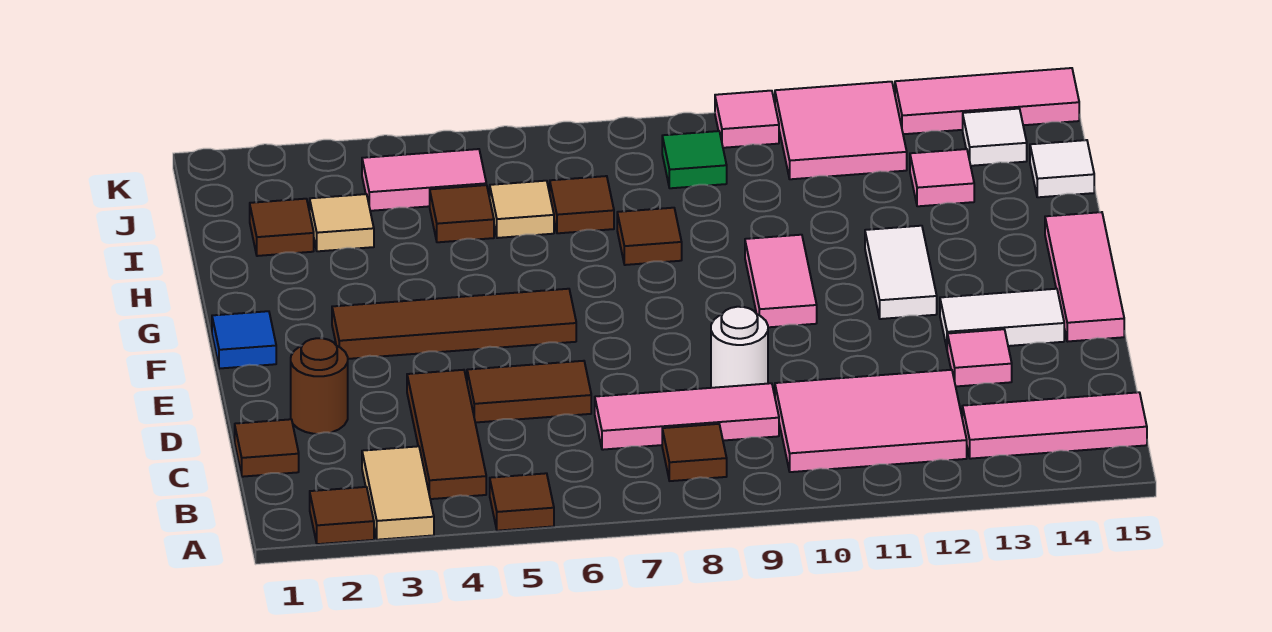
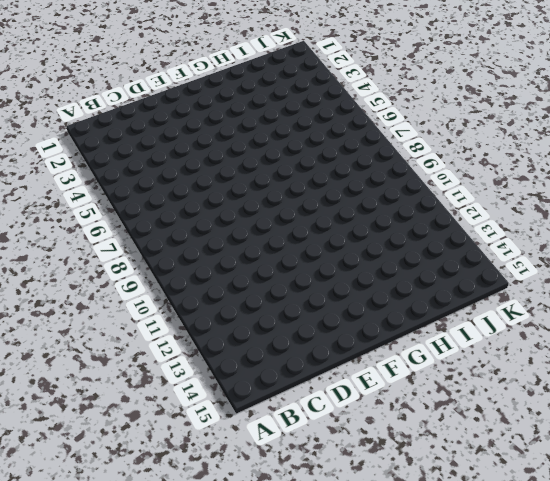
none -> brown 1x1 tile [310,487,374,544]
none -> tan 1x2 tile [362,446,434,540]
none -> brown 1x1 tile [490,473,554,531]
none -> brown 1x3 tile [407,370,486,499]

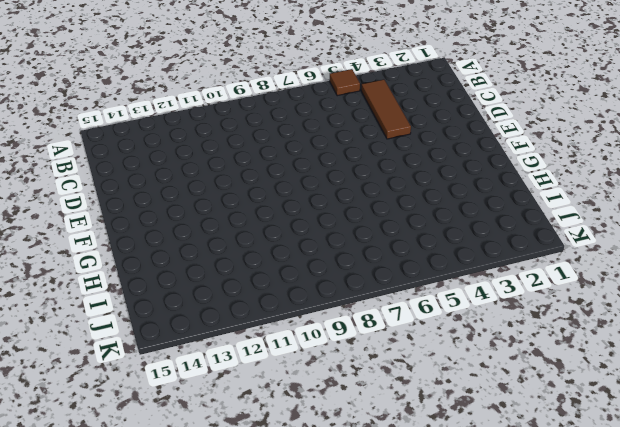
none -> brown 1x1 tile [310,487,374,544]
none -> tan 1x2 tile [362,446,434,540]
none -> brown 1x1 tile [662,424,727,481]
none -> pink 2x3 tile [775,370,967,472]

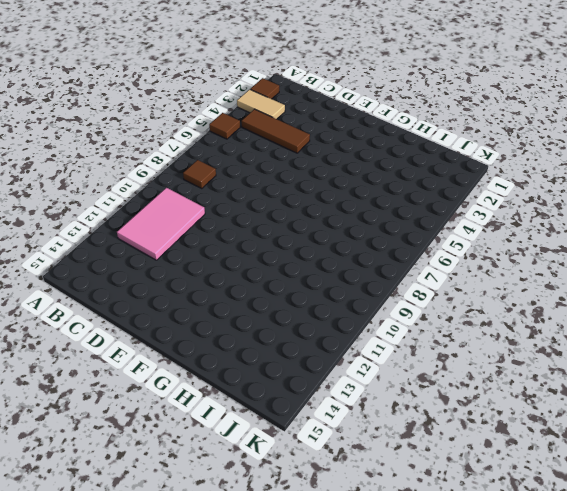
none -> pink 1x3 tile [962,392,1147,459]
none -> brown 1x1 tile [235,419,299,477]
none -> pink 1x3 tile [595,383,779,450]
none -> brown 1x1 round brick [291,338,348,434]

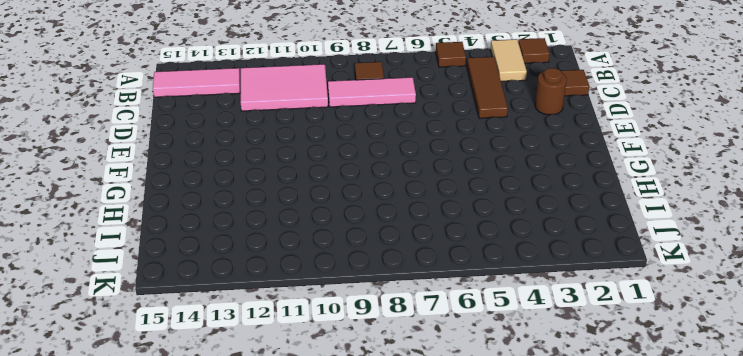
none -> brown 1x2 tile [467,361,591,423]
none -> white 1x1 round brick [711,307,768,388]
none -> pink 1x1 tile [947,329,1012,386]
none -> white 1x2 tile [940,289,1064,348]

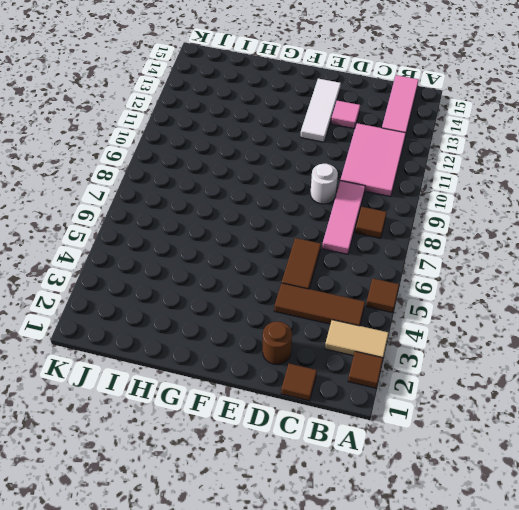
white 1x3 tile [301,79,341,142] -> white 1x2 tile [940,289,1064,348]
none -> pink 1x3 tile [1045,212,1124,342]
none -> blue 1x1 tile [212,311,276,369]
none -> brown 1x4 tile [332,289,576,359]
none -> pink 1x2 tile [745,235,817,327]

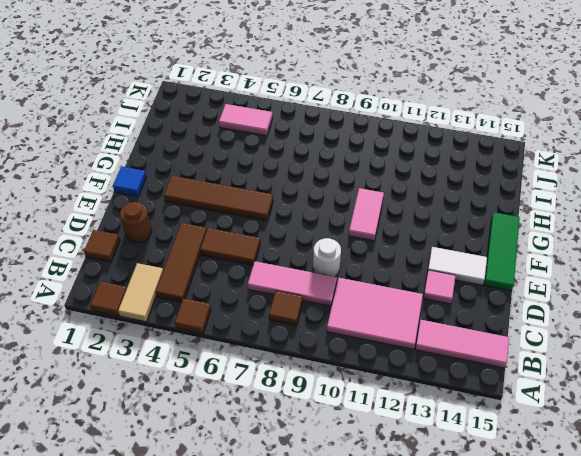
green 1x3 tile [484,213,520,291] -> pink 1x3 tile [1045,212,1124,342]
none -> white 1x2 tile [865,226,937,319]
none -> brown 1x1 tile [617,208,682,265]
none -> brown 1x1 tile [250,199,314,256]
none -> tan 1x1 tile [310,194,374,251]

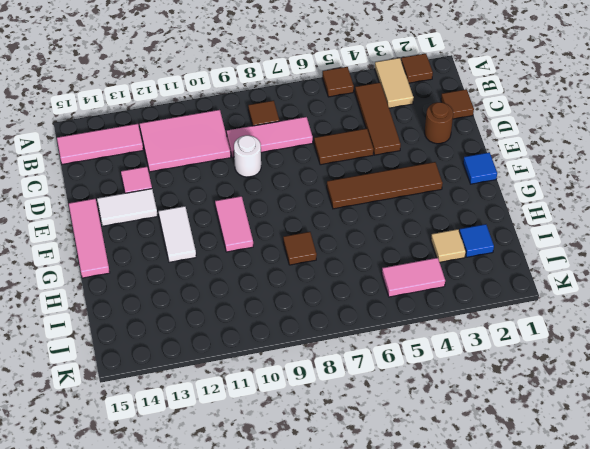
blue 1x1 tile [459,224,494,257] -> brown 1x1 tile [250,199,314,256]
none -> brown 1x1 tile [430,185,494,242]
none -> tan 1x1 tile [490,181,554,238]
none -> brown 1x1 tile [550,176,614,233]
none -> pink 1x1 tile [910,149,974,206]

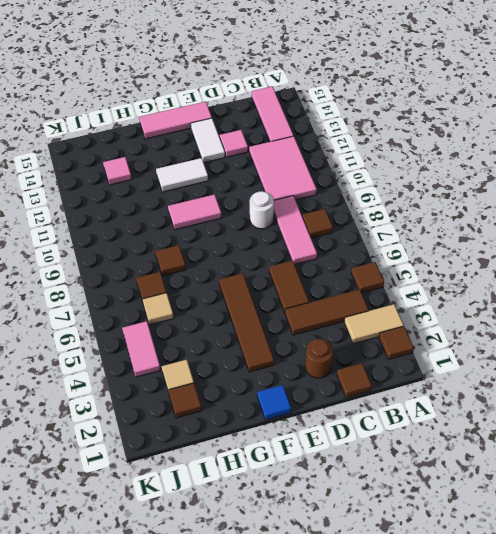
none -> brown 1x1 tile [430,185,494,242]
none -> white 1x1 tile [1030,140,1094,197]
none -> green 1x1 tile [662,131,727,188]
none -> pink 2x2 tile [775,82,907,179]

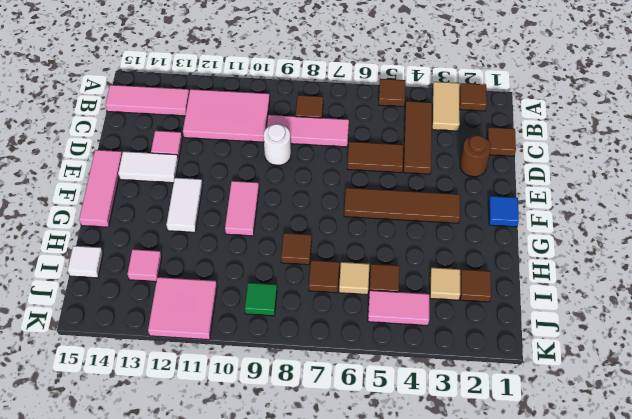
none -> white 1x1 tile [963,109,1027,166]
none -> pink 1x1 tile [715,91,779,148]
none -> pink 1x3 tile [895,68,1079,134]

